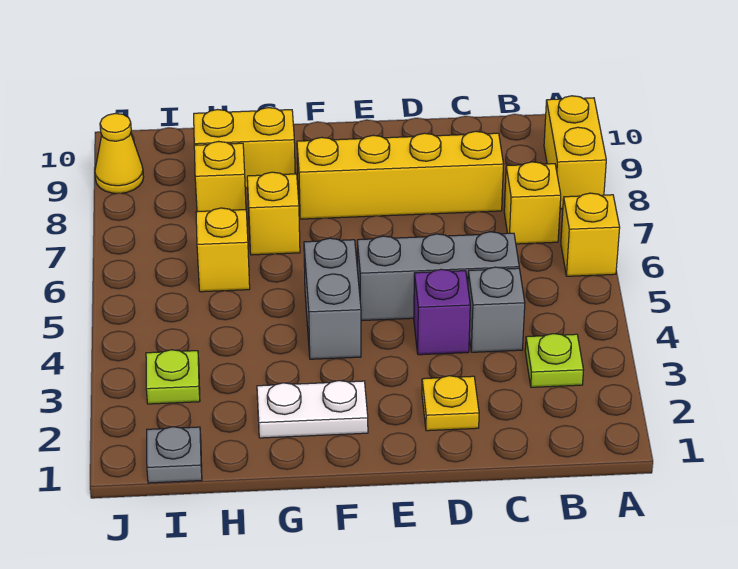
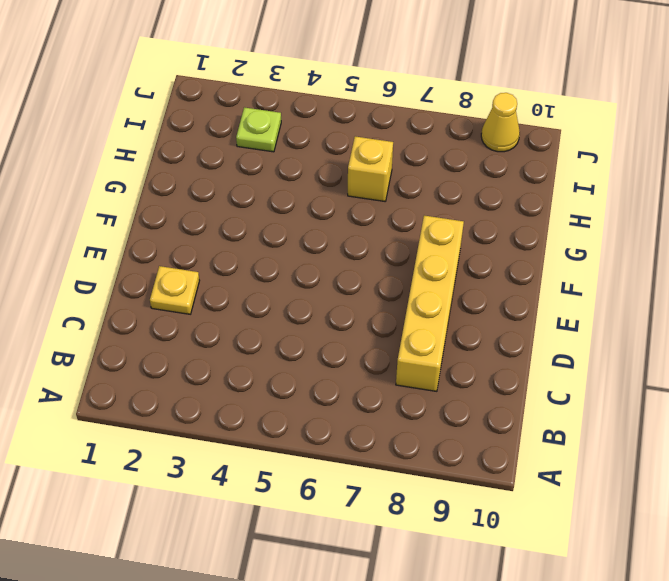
none -> yellow 1x1 brick [561,193,620,276]
none -> yellow 1x2 brick [544,96,606,209]
none -> lime 1x1 plate [525,334,583,387]

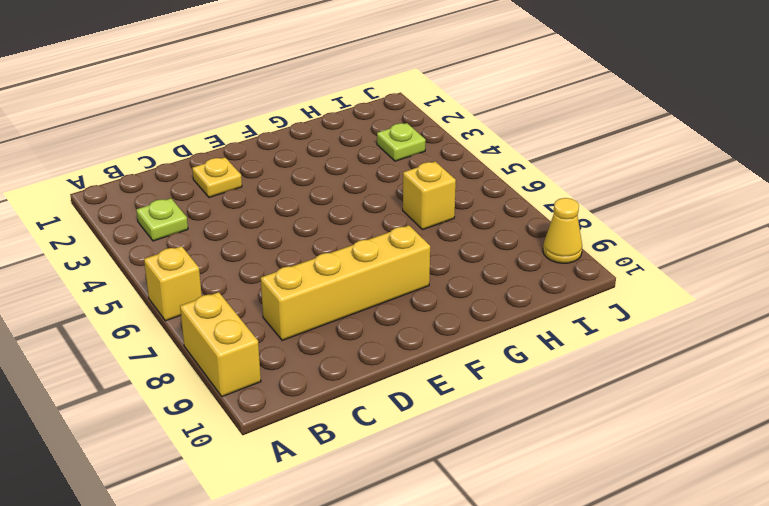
none -> yellow 1x1 brick [504,162,561,244]
none -> grey 1x1 brick [468,267,525,352]
none -> grey 1x3 brick [357,232,519,321]

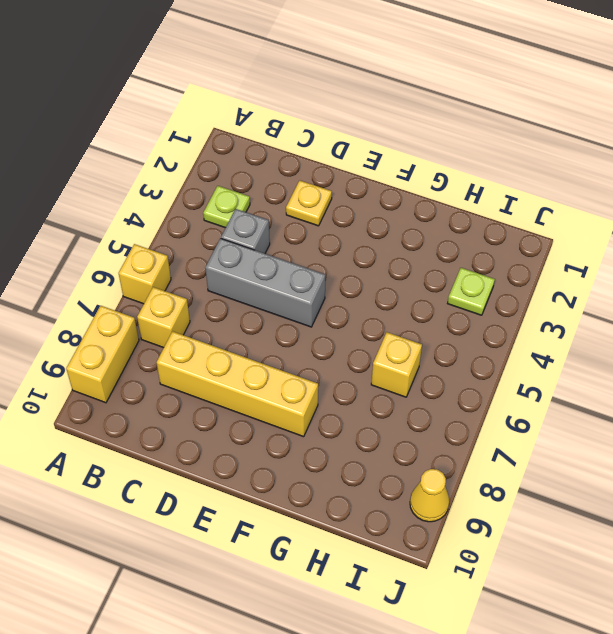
none -> purple 1x1 brick [414,269,470,355]
none -> white 1x2 plate [257,381,368,438]
none -> grey 1x2 brick [304,238,361,359]

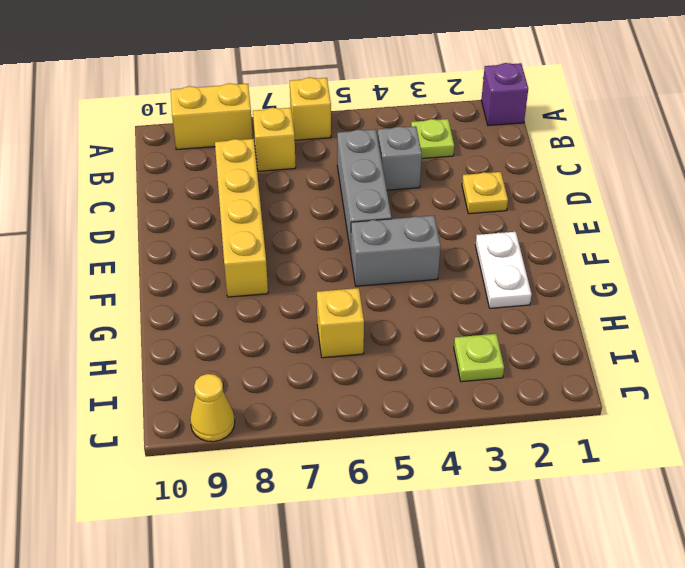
purple 1x1 brick [481,63,528,126] -> purple 1x1 brick moved to [414,269,470,355]
none -> yellow 1x1 brick [247,172,300,255]
none -> yellow 1x2 brick [194,108,295,188]
none -> yellow 1x1 brick [194,141,246,212]

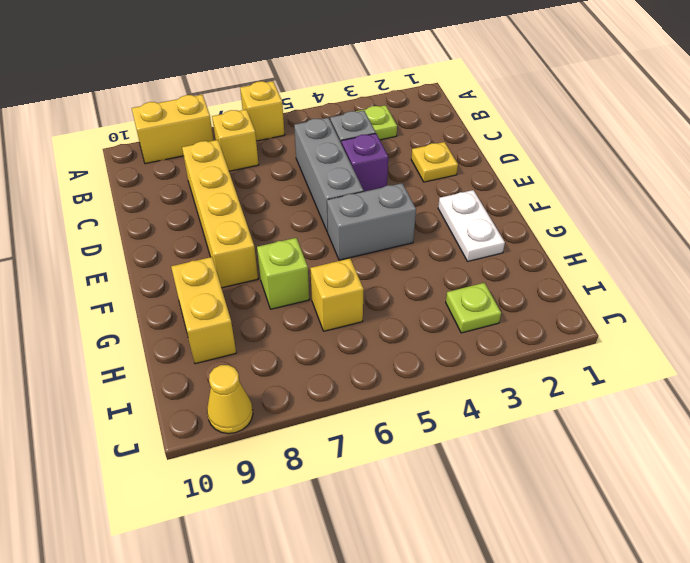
lime 1x1 brick [257,238,309,309] -> yellow 1x1 brick [247,172,300,255]
none -> yellow 1x1 brick [194,141,246,212]
none -> grey 1x1 plate [147,427,202,483]

